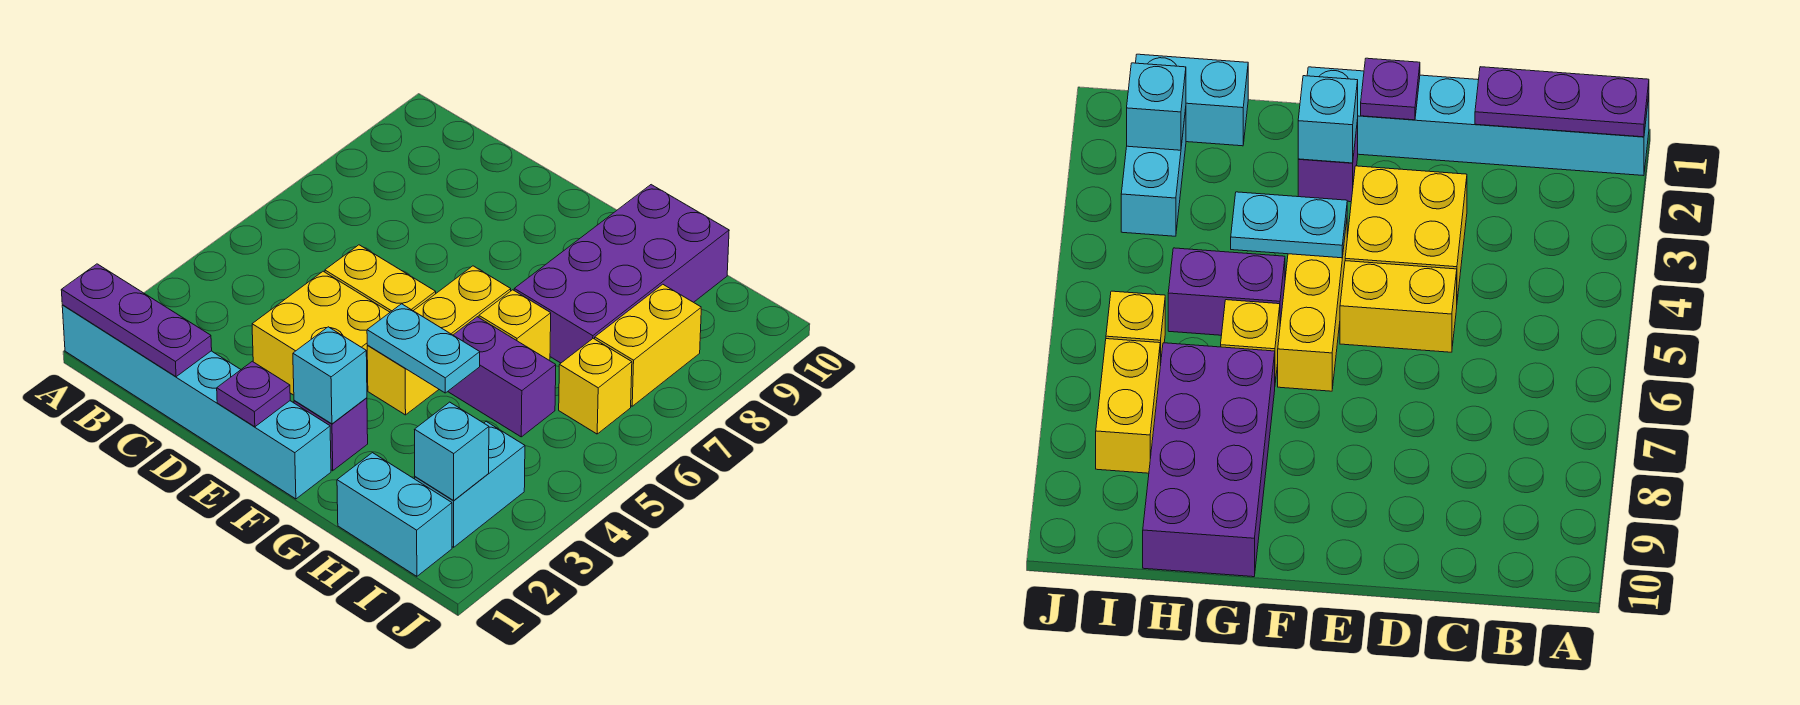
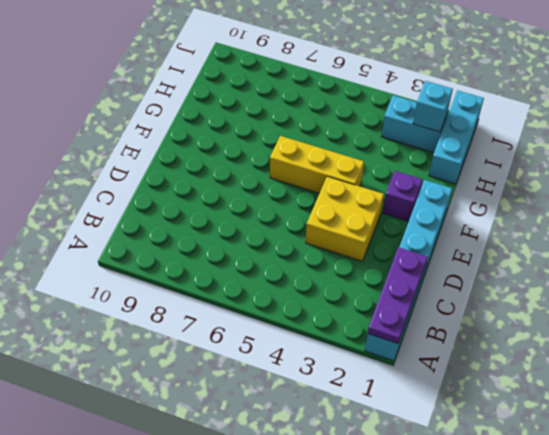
cyan 1x3 brick [429,90,484,184] -> cyan 1x2 brick [337,453,452,576]
none -> yellow 1x2 brick [325,245,436,312]
none -> purple 1x2 brick [448,317,556,437]
none -> yellow 1x1 brick [479,290,551,360]

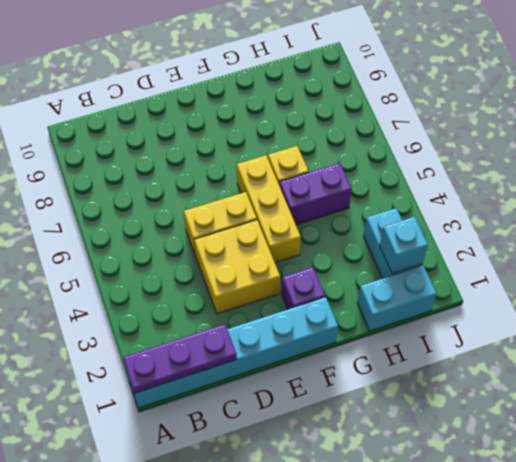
none -> purple 2x4 brick [514,185,729,363]
none -> yellow 1x1 brick [559,338,632,434]
none -> yellow 1x2 brick [595,284,701,406]

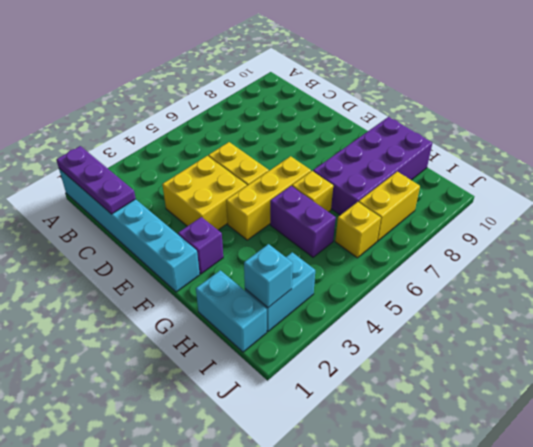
none -> purple 1x1 plate [217,361,290,427]
none -> cyan 1x1 brick [293,327,367,424]
none -> cyan 1x2 plate [367,304,480,393]

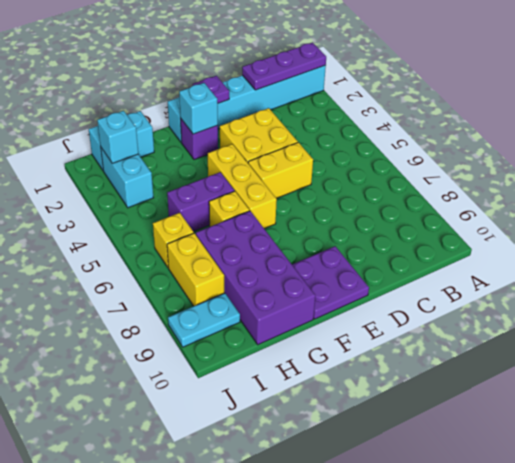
purple 2x2 plate [292,246,369,319] -> none
cyan 1x2 plate [168,293,240,347] -> cyan 1x2 plate moved to [367,304,480,393]

